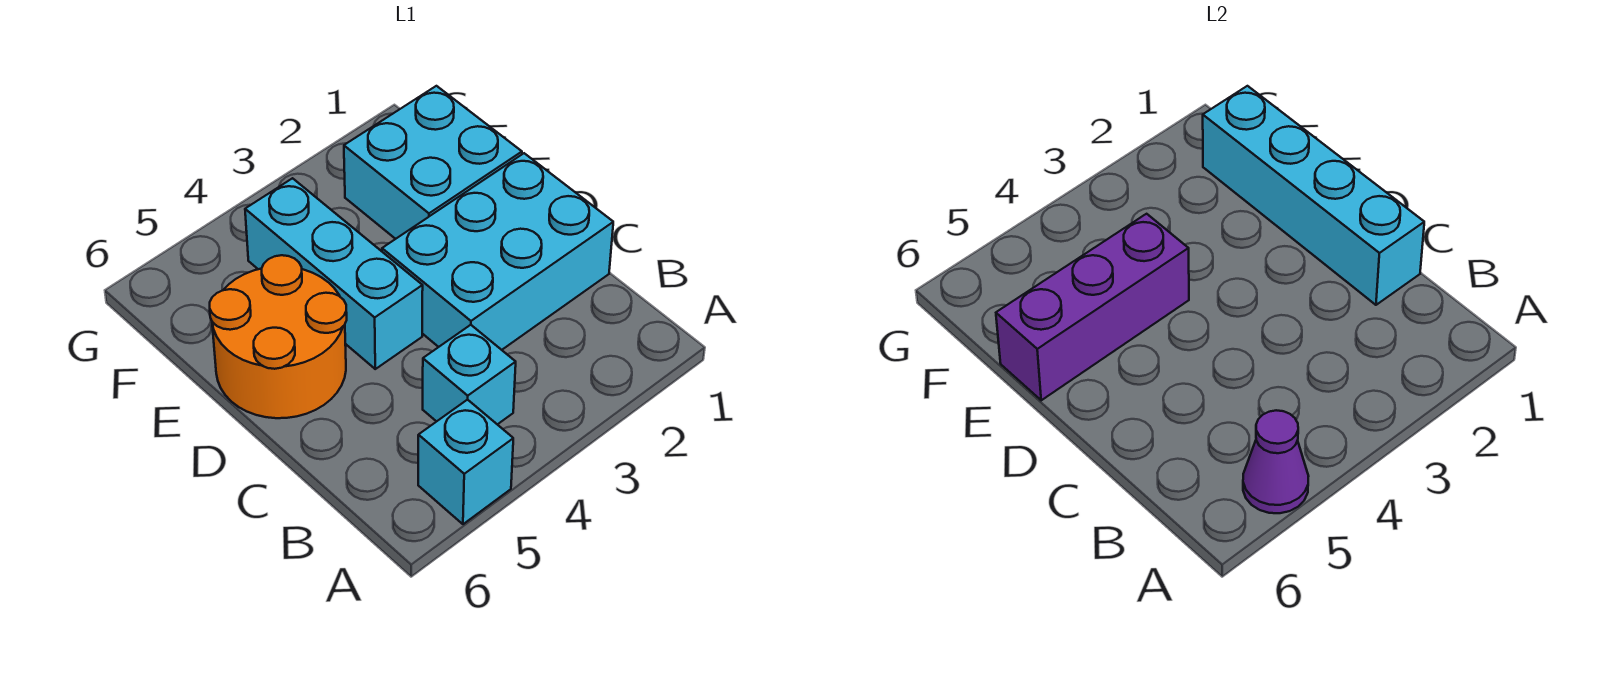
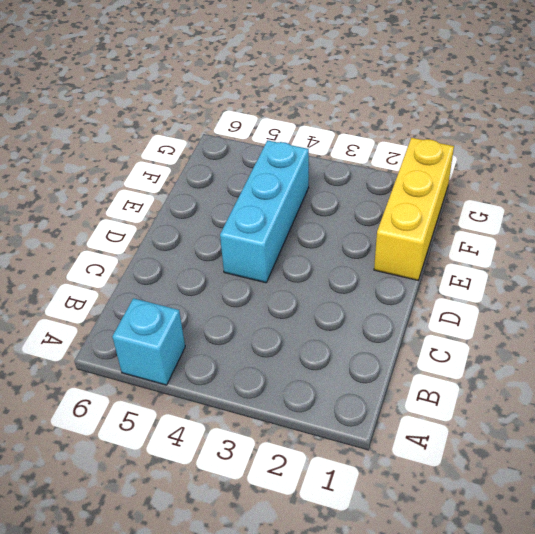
yellow 1x3 brick [374,138,454,280] -> cyan 2x2 brick [344,86,522,239]
none -> cyan 1x1 brick [423,325,516,424]
none -> cyan 2x3 brick [382,153,613,350]

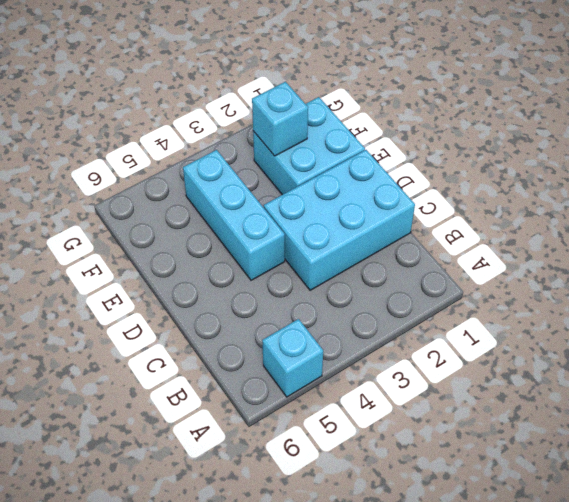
cyan 1x1 brick [252,82,308,156] -> cyan 1x1 brick moved to [423,325,516,424]
none -> orange 2x2 round brick [210,255,347,418]
none -> purple 1x1 cone [1243,410,1309,513]

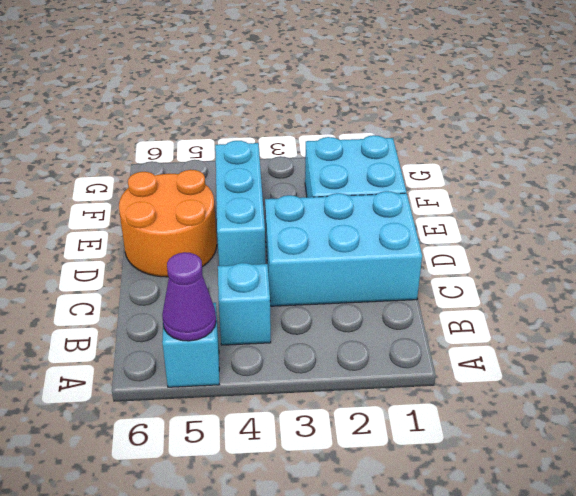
none -> cyan 1x4 brick [1203,86,1424,305]
none -> purple 1x3 brick [996,214,1189,400]

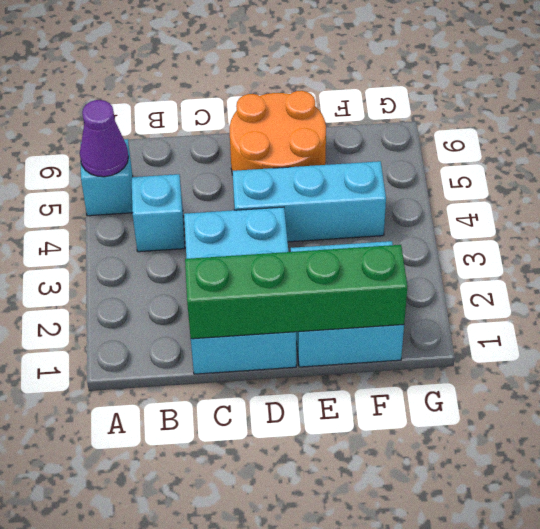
green 1x4 brick [185,245,407,339] -> cyan 1x4 brick [1203,86,1424,305]
none -> purple 1x3 brick [996,214,1189,400]

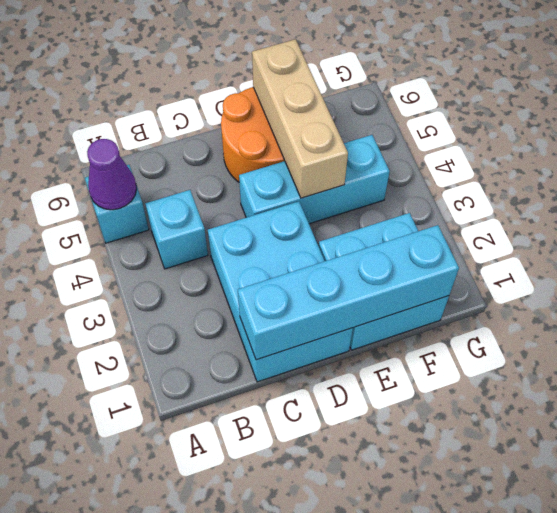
tan 1x3 brick [252,39,348,198] -> purple 1x3 brick [996,214,1189,400]

